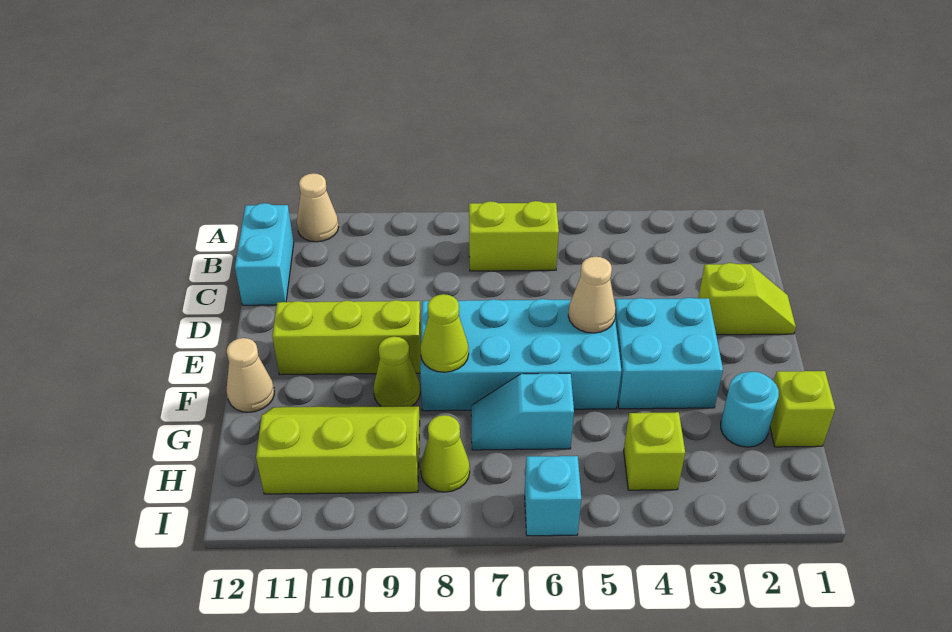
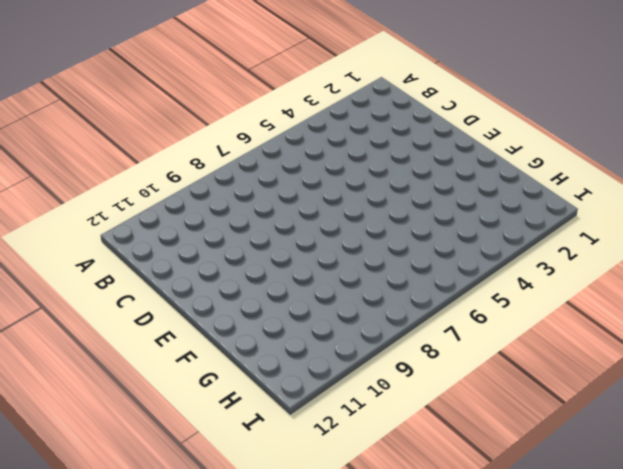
none -> tan 1x1 cone [297,173,339,242]
none -> lime 1x2 brick [469,201,559,271]
none -> cyan 1x2 brick [235,203,294,305]

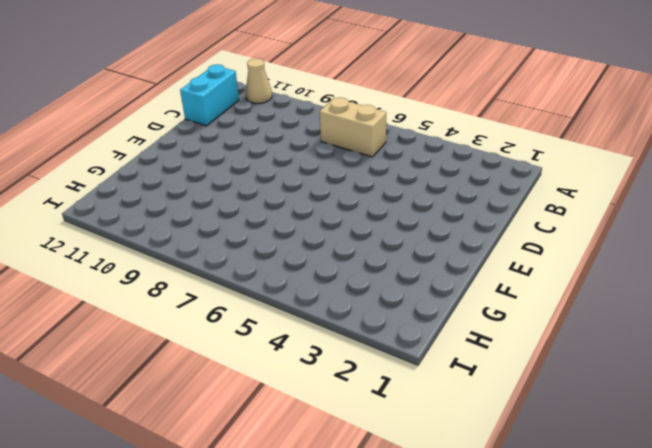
tan 1x2 brick [320,98,386,157] -> lime 1x2 brick [469,201,559,271]
none -> lime 1x2 slope [698,263,796,335]
none -> cyan 2x2 brick [615,298,723,409]
none -> cyan 2x4 brick [420,299,621,411]

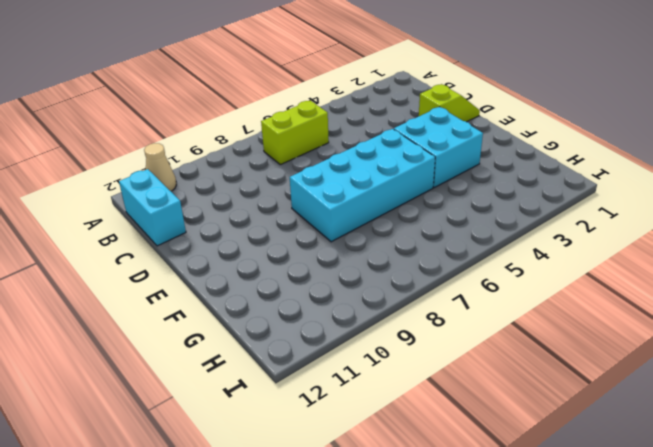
none -> lime 1x3 brick [272,300,421,375]
none -> lime 1x1 cone [374,337,420,406]
none -> tan 1x1 cone [226,338,274,412]

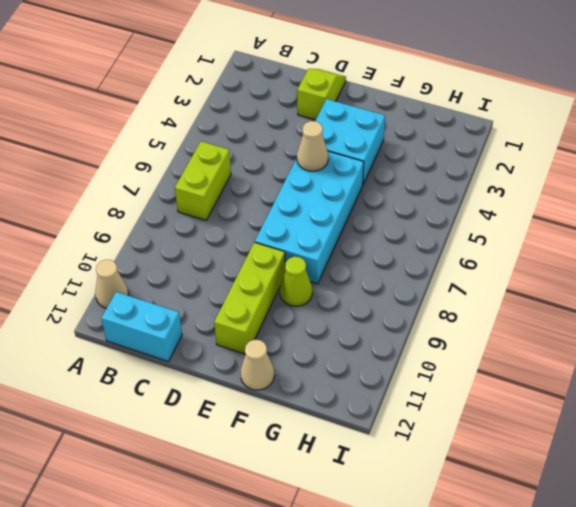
none -> lime 1x1 brick [770,371,835,447]
none -> cyan 1x1 round brick [721,372,779,447]
none -> cyan 1x2 slope [471,373,574,450]

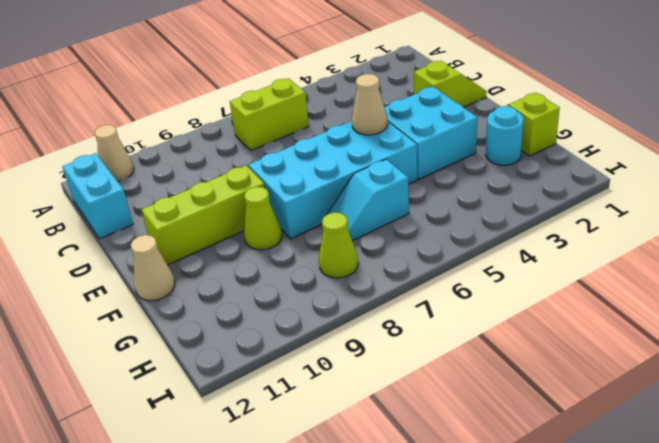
none -> lime 2x3 slope [256,406,420,494]
none -> lime 1x1 brick [624,412,685,490]
none -> cyan 1x1 brick [525,456,581,536]

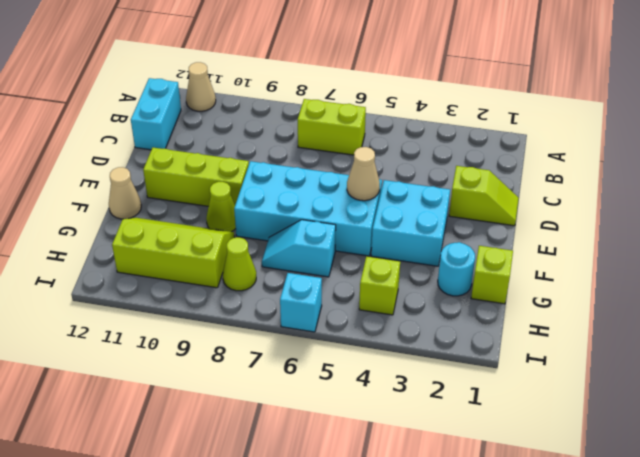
none -> lime 1x1 cone [420,294,469,372]

